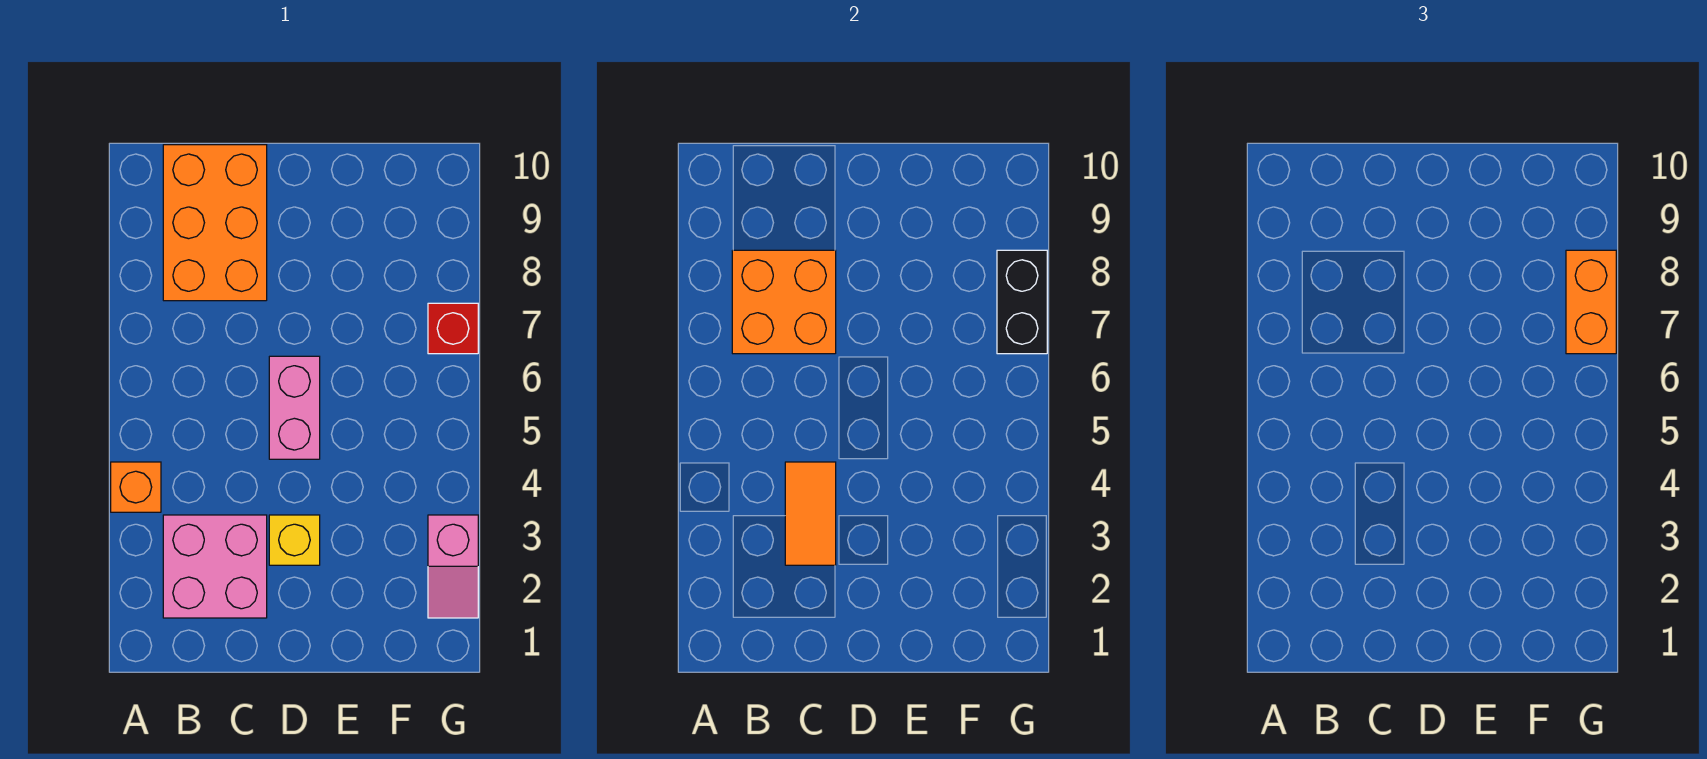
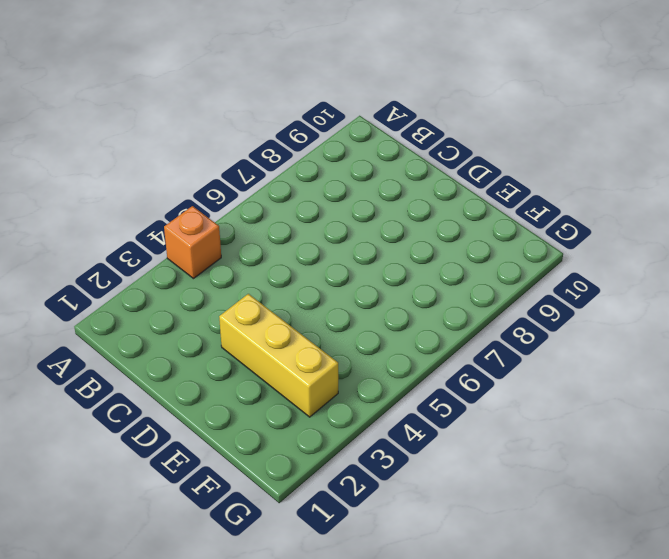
yellow 1x3 brick [219,294,338,417] -> yellow 1x1 brick [269,515,320,565]
none -> pink 2x2 brick [163,515,267,618]
none -> orange 2x3 brick [163,145,267,301]

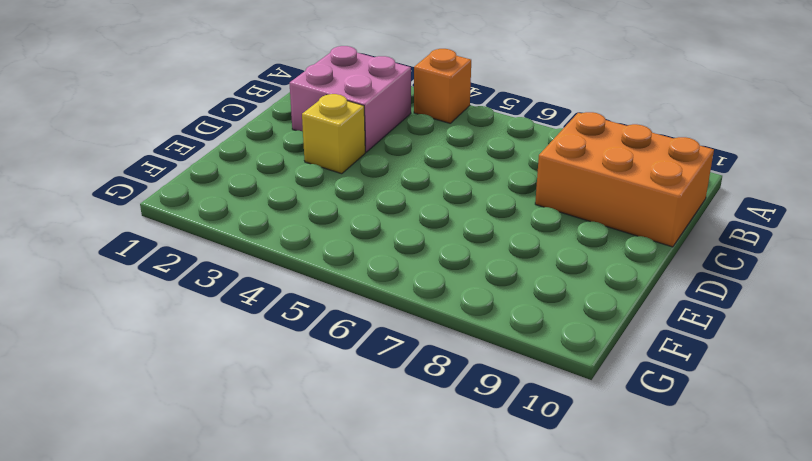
none -> pink 1x2 brick [269,356,320,459]
none -> pink 1x2 slope [428,515,478,618]

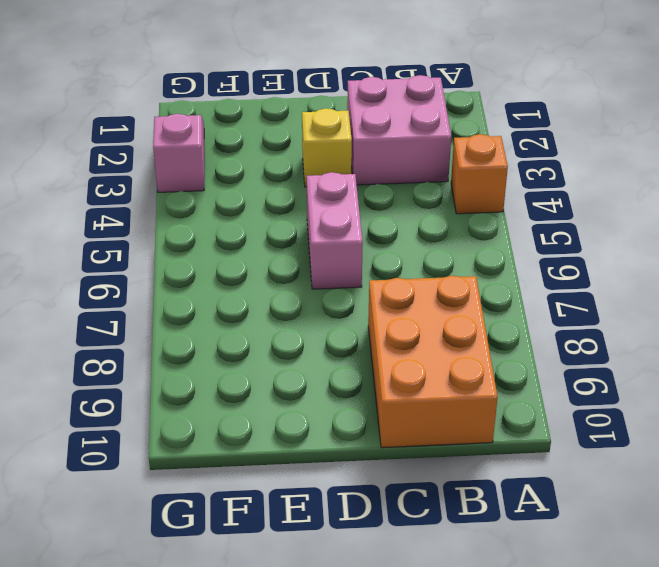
none -> red 1x1 brick [428,303,478,354]
none -> orange 2x2 brick [732,250,836,354]

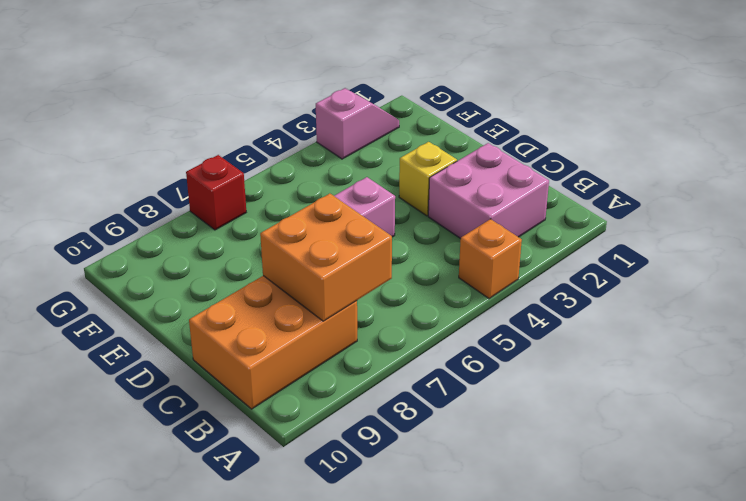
none -> orange 1x2 tile [785,462,836,565]
none -> black 1x2 brick [997,250,1047,354]

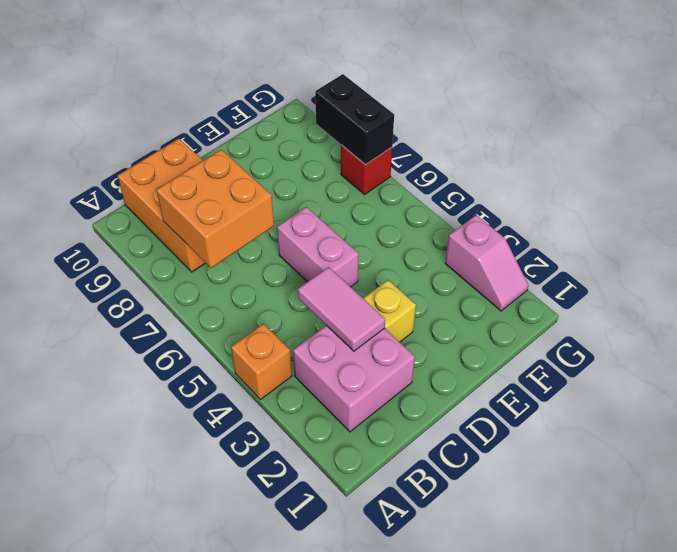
pink 1x2 tile [298,267,385,351] -> orange 1x2 tile [785,462,836,565]
none -> orange 1x2 brick [1566,250,1616,354]

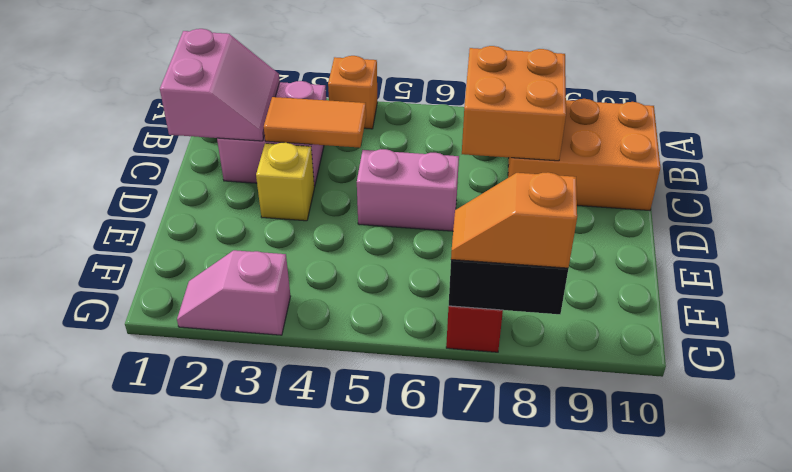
pink 2x2 slope [160,29,280,141] -> none
orange 1x2 slope [451,172,577,268] -> orange 1x2 brick [1566,250,1616,354]

